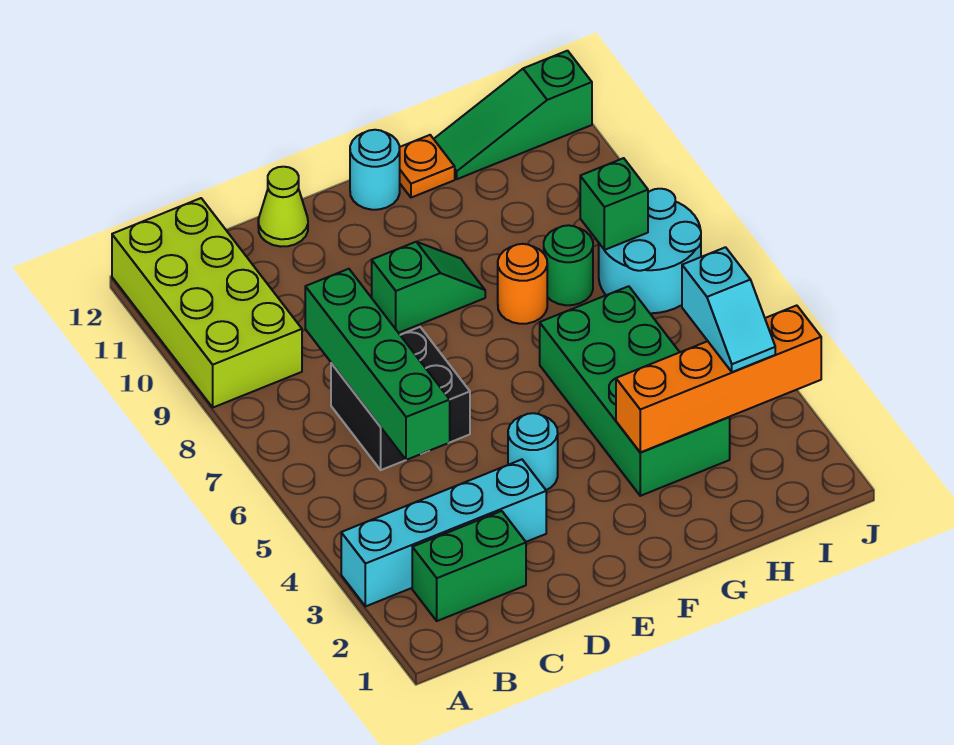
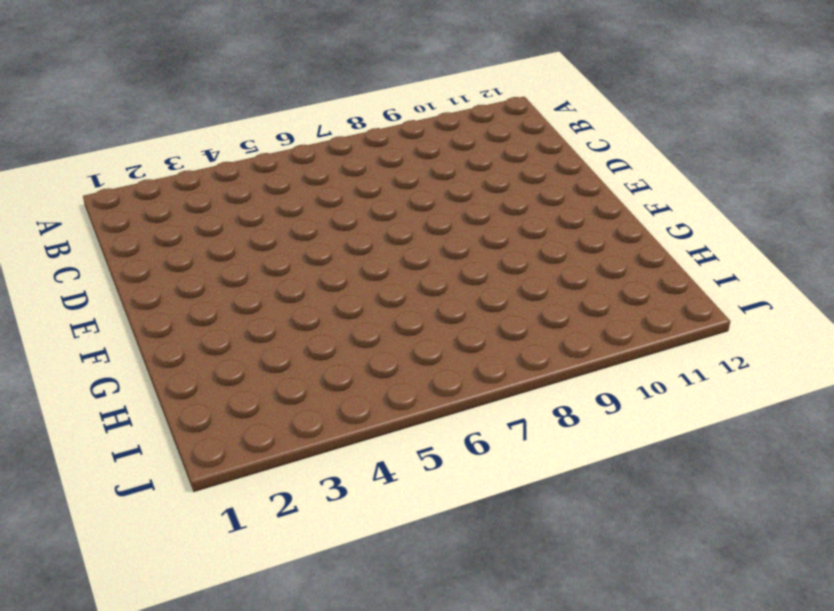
none -> cyan 1x4 brick [341,460,546,606]
none -> lime 2x4 brick [112,198,302,407]
none -> green 1x2 brick [412,511,526,621]

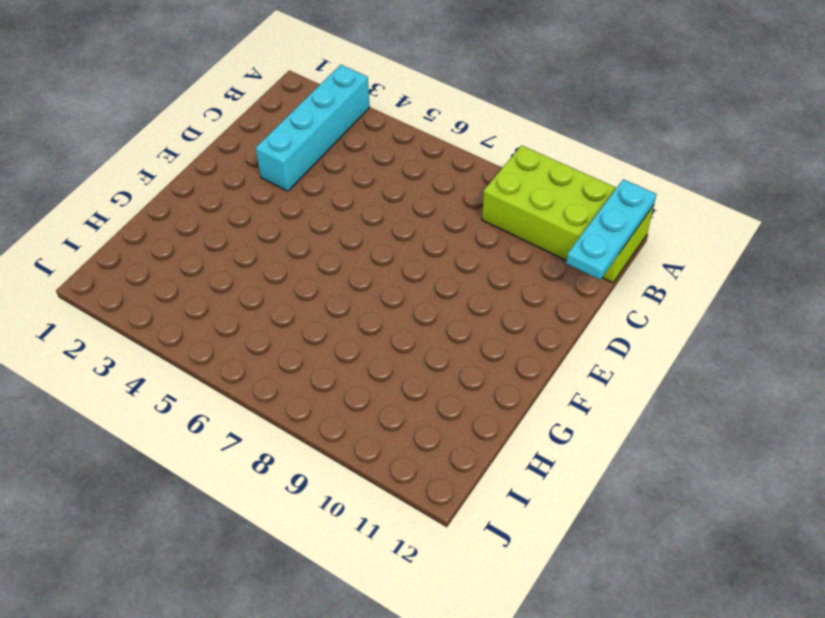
cyan 1x3 plate [566,179,656,279] -> none
none -> green 1x2 brick [412,511,526,621]
none -> black 2x2 brick [331,327,470,470]
none -> lime 1x1 cone [258,167,308,247]

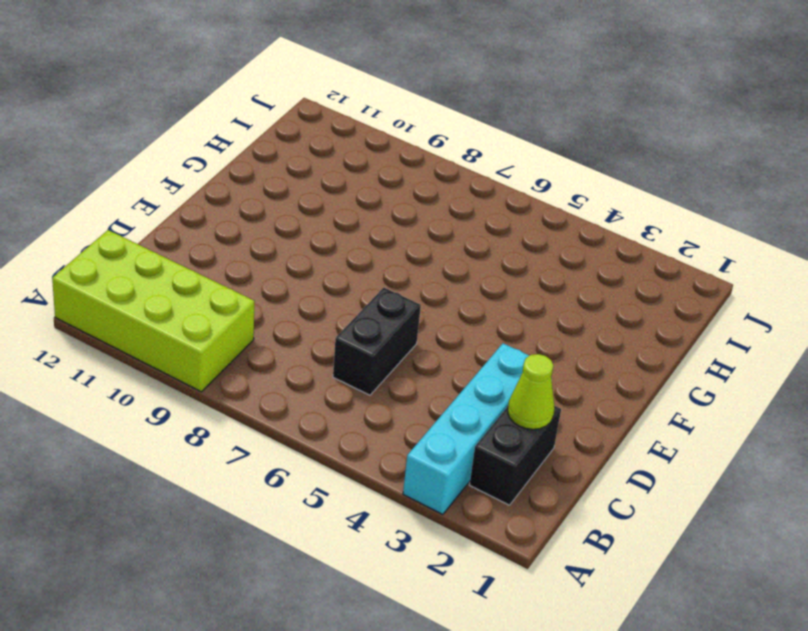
black 1x2 brick [469,406,561,505] -> green 1x2 brick [412,511,526,621]
lime 1x1 cone [508,354,554,429] -> lime 1x1 cone moved to [258,167,308,247]
black 1x2 brick [333,288,421,395] -> black 2x2 brick [331,327,470,470]
none -> cyan 1x1 round brick [508,413,558,490]
none -> green 1x2 slope [372,242,485,333]
none -> cyan 1x1 round brick [350,130,400,210]

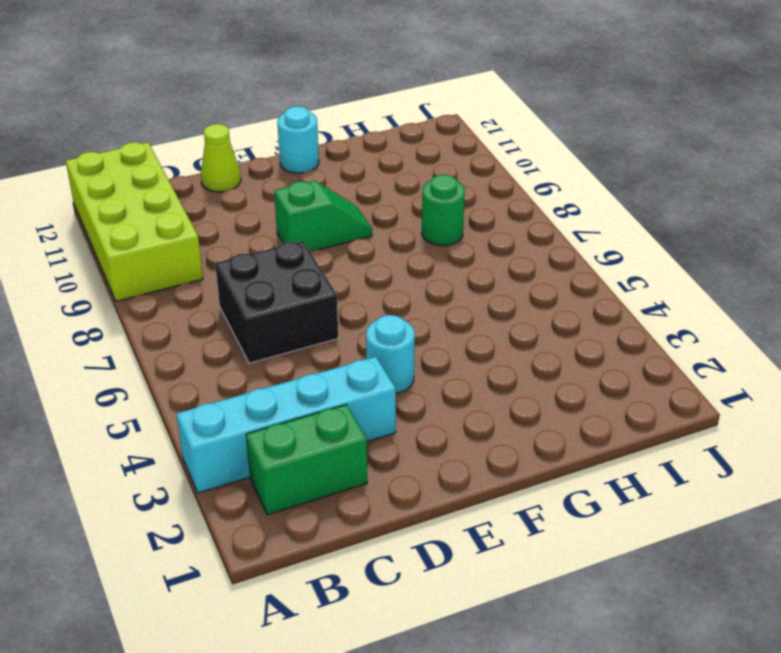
none -> green 2x4 brick [540,286,730,496]
none -> orange 1x1 round brick [498,244,547,324]
none -> orange 1x1 plate [399,135,455,198]

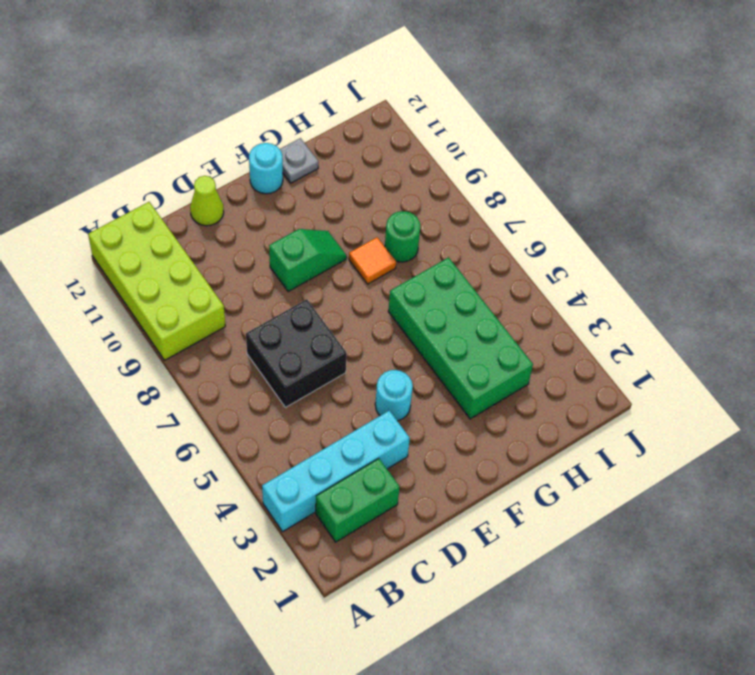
orange 1x1 tile [349,237,396,284] -> orange 1x1 round brick [498,244,547,324]
grey 1x1 plate [280,138,318,183] -> orange 1x1 plate [399,135,455,198]
none -> green 1x3 slope [434,51,592,179]
none -> cyan 2x2 round brick [599,189,701,313]
none -> green 1x4 brick [305,269,450,460]

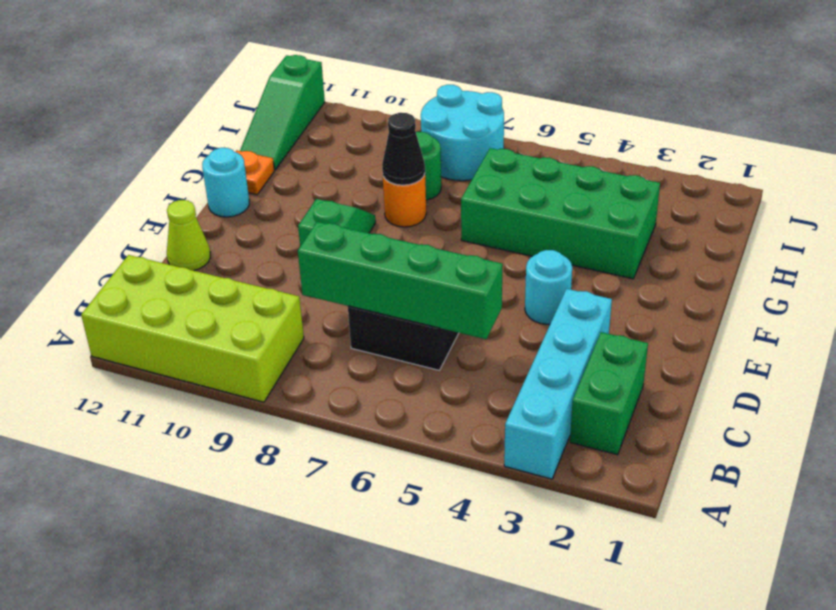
black 1x1 cone [382,113,425,185] -> none
none -> orange 1x4 brick [616,305,821,453]
none -> green 1x1 brick [580,158,648,250]
none -> cyan 1x2 slope [682,247,775,372]

